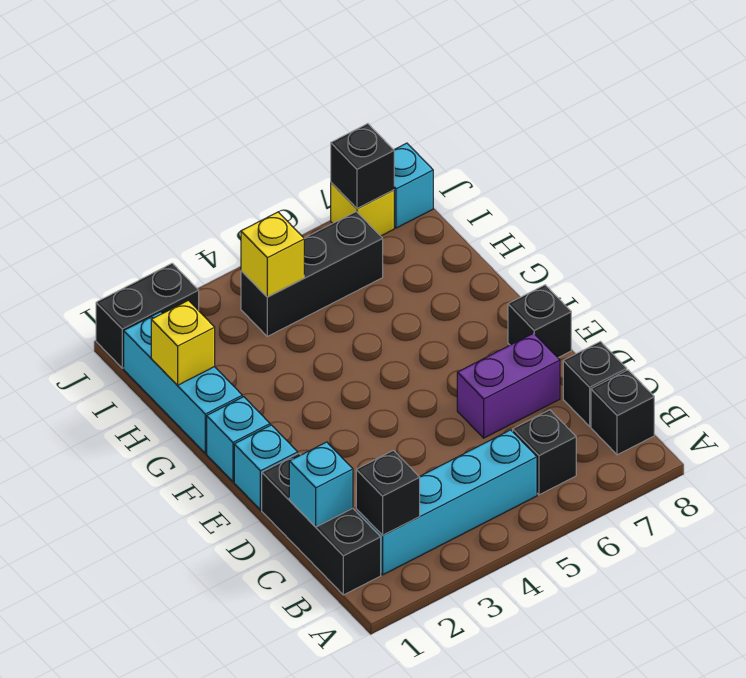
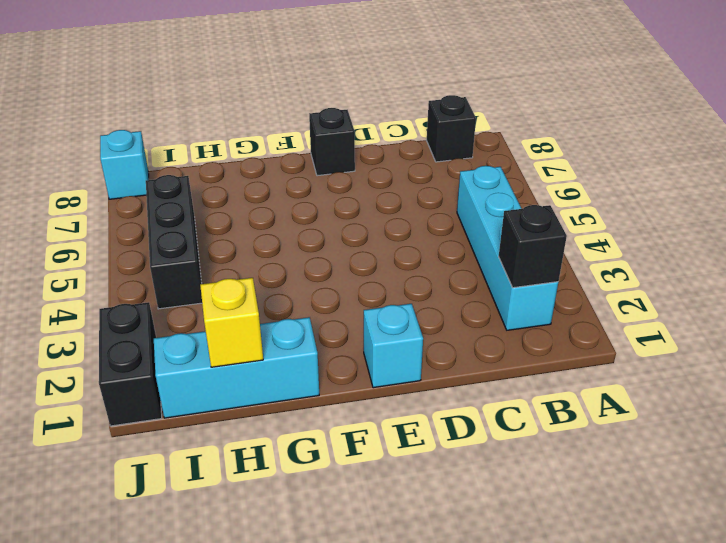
none -> black 1x3 brick [262,454,381,595]
none -> black 1x1 brick [513,410,576,495]
none -> black 1x1 brick [563,342,627,426]

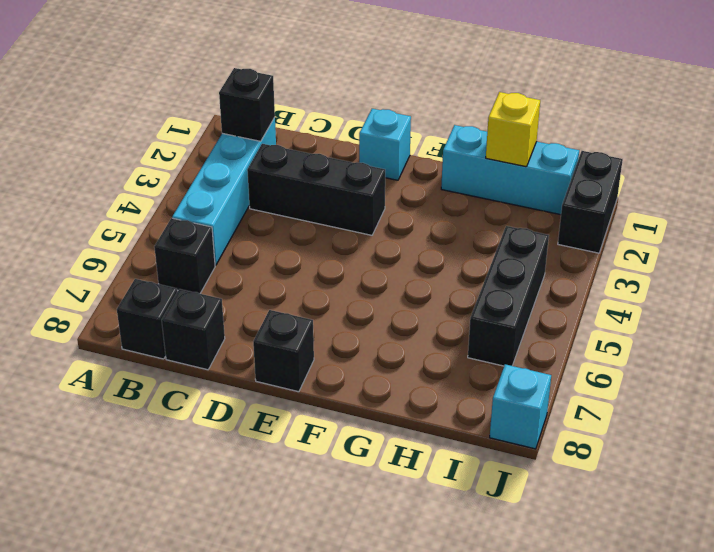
black 1x3 brick [247,144,385,235] -> black 1x3 brick moved to [262,454,381,595]
none -> purple 1x2 brick [457,333,560,438]
none -> cyan 1x1 brick [207,397,270,481]
none -> yellow 1x1 brick [331,183,394,236]

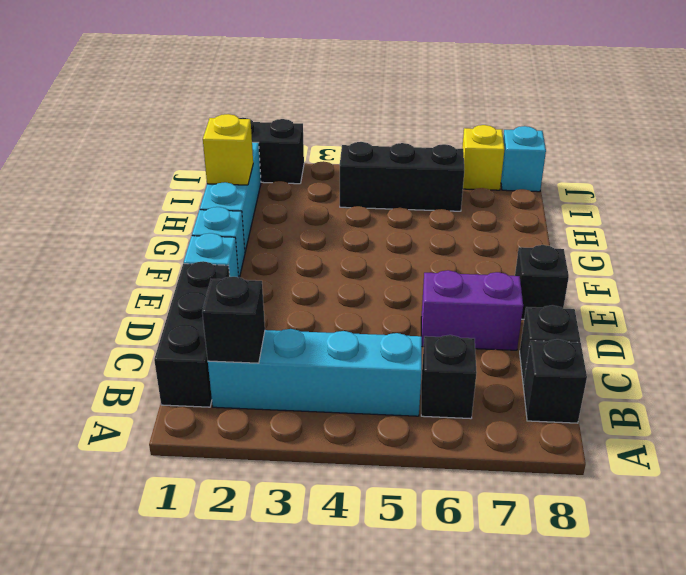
none -> cyan 1x1 brick [289,442,353,527]
none -> yellow 1x1 brick [241,212,304,297]
none -> black 1x1 brick [331,124,394,209]

